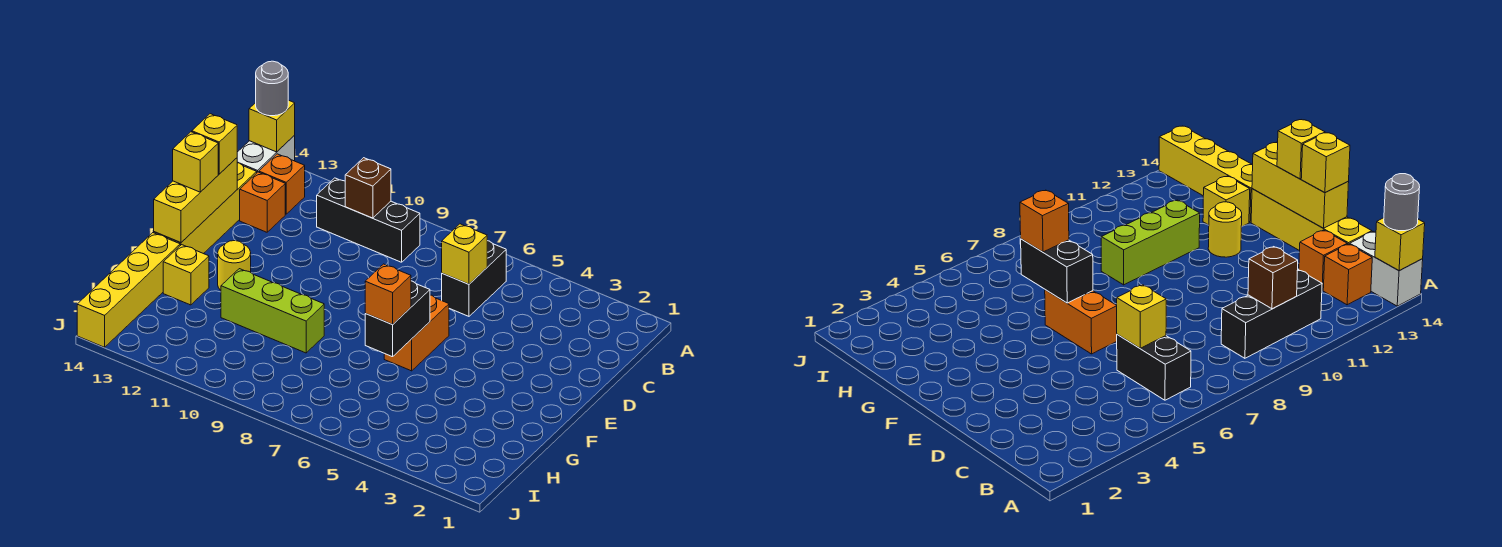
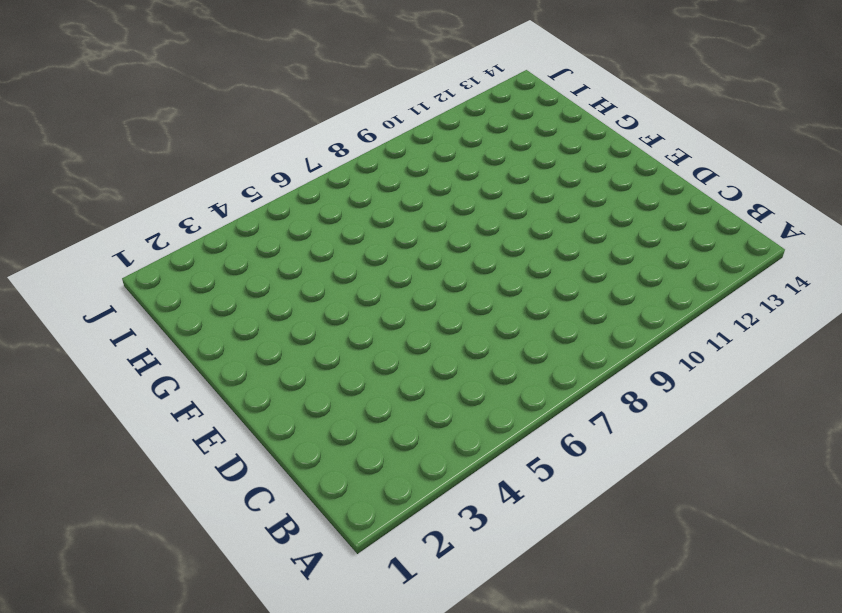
none -> white 1x2 brick [237,135,295,172]
none -> black 1x2 brick [442,241,506,316]
none -> black 1x3 brick [317,178,420,262]

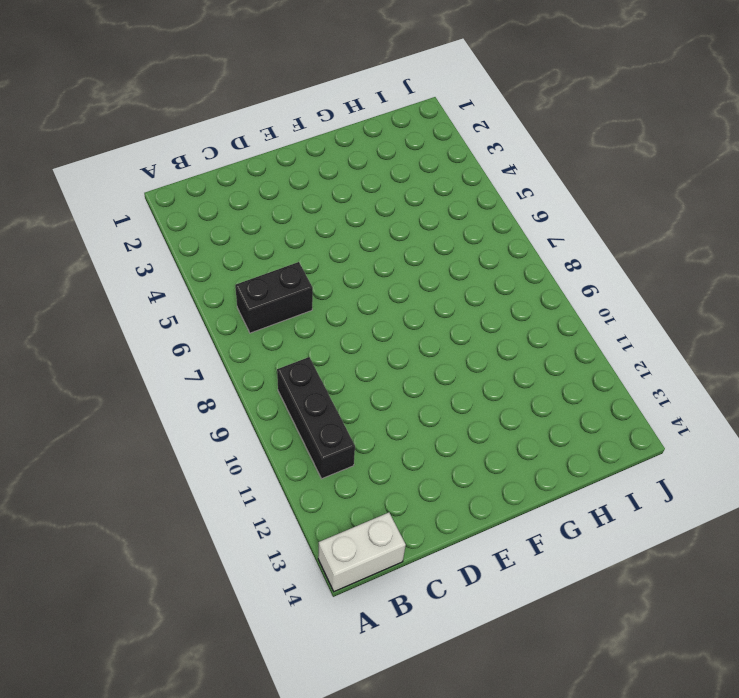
none -> orange 1x1 brick [259,154,305,214]
none -> orange 1x1 brick [240,172,285,232]
none -> yellow 1x4 brick [154,163,257,254]

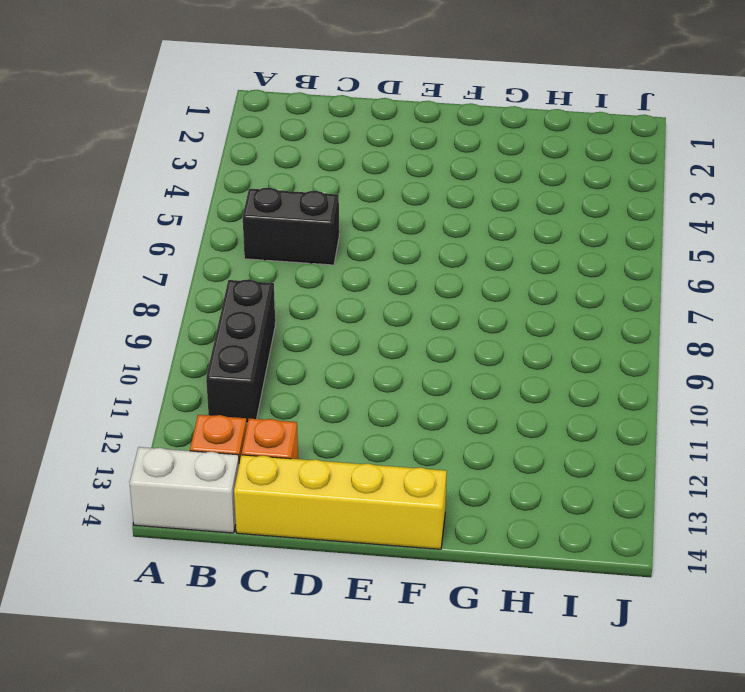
none -> orange 1x2 brick [384,295,449,371]
none -> yellow 1x1 round brick [218,241,251,290]
none -> lime 1x3 brick [221,269,324,353]

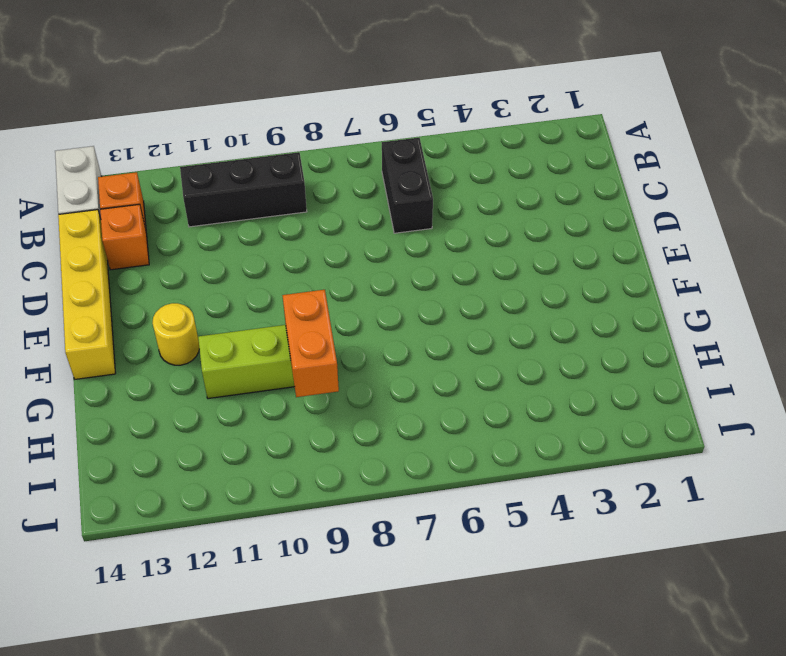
orange 1x2 brick [282,290,339,397] -> orange 1x2 brick moved to [384,295,449,371]
none -> yellow 1x1 brick [163,245,209,305]
none -> yellow 1x4 brick [77,233,180,347]
none -> yellow 1x1 brick [249,100,295,152]

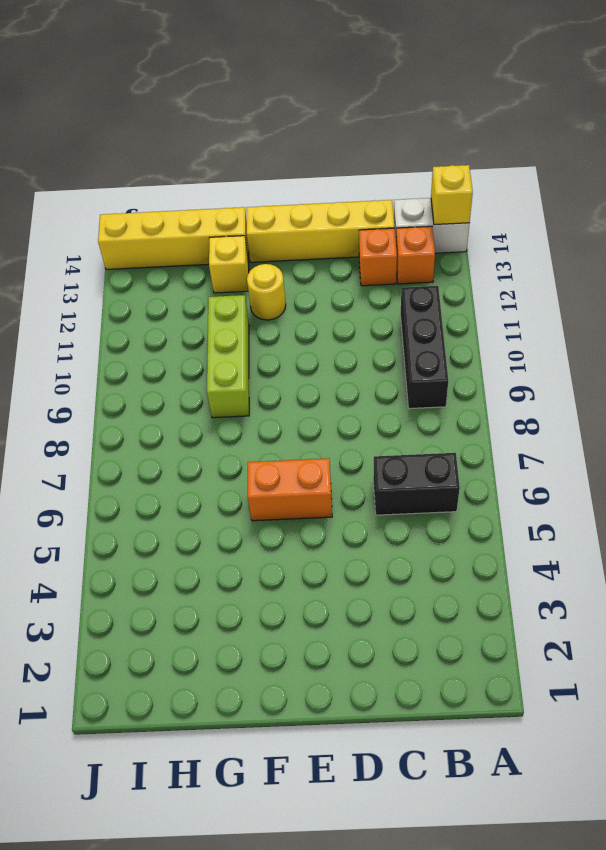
none -> brown 1x1 brick [345,158,391,218]
none -> yellow 1x1 brick [442,224,487,284]
none -> yellow 1x3 brick [154,158,238,243]

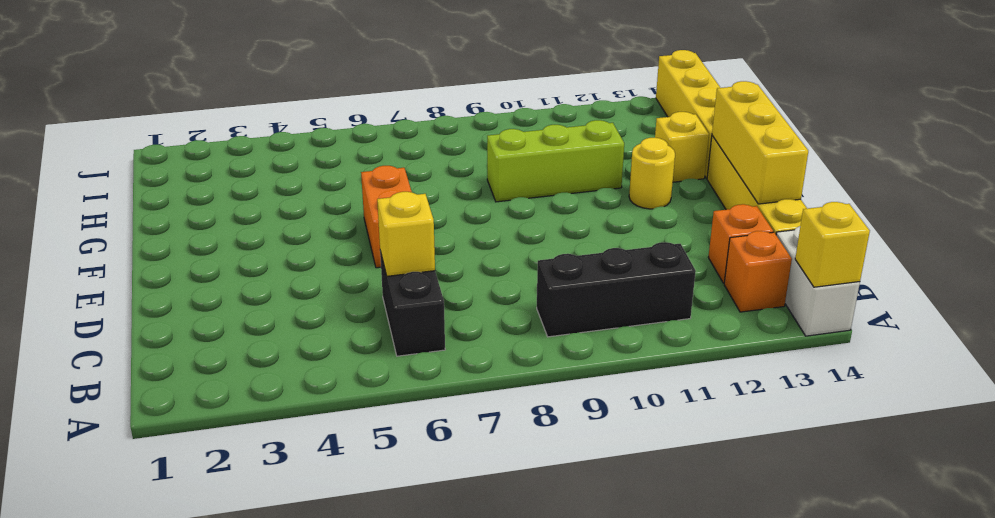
none -> brown 1x1 brick [345,158,391,218]
none -> black 1x2 brick [365,281,430,357]
none -> grey 1x1 round brick [256,61,288,116]

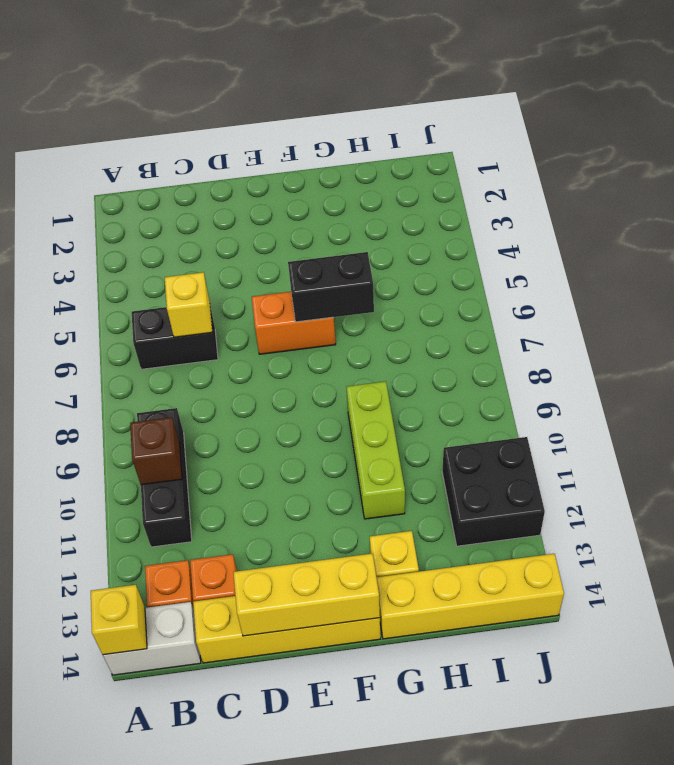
black 2x2 brick [442,437,545,546] -> none
none -> yellow 1x1 round brick [218,241,251,290]
none -> grey 1x1 round brick [256,61,288,116]
none -> yellow 1x1 brick [192,114,237,174]

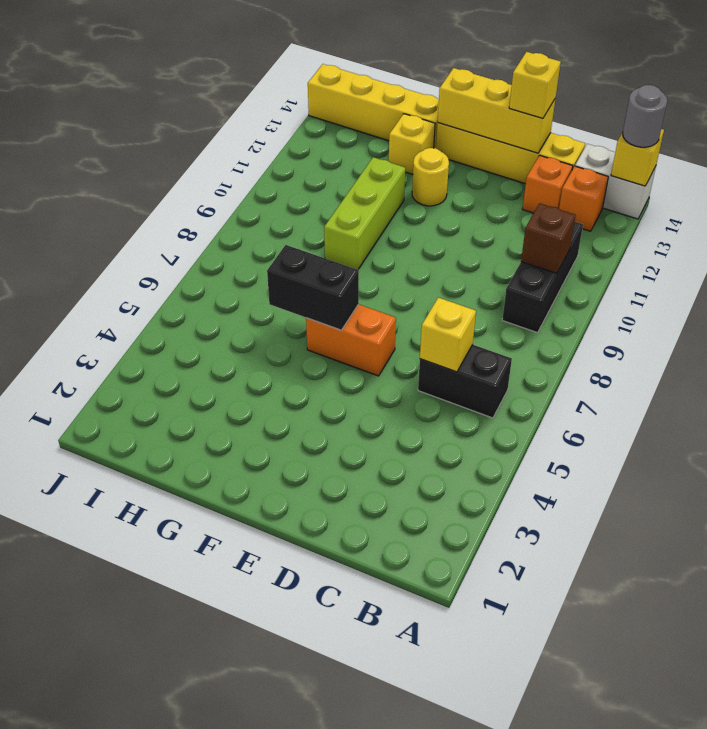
none -> yellow 1x1 brick [173,132,218,192]
none -> orange 1x1 brick [365,264,411,325]

